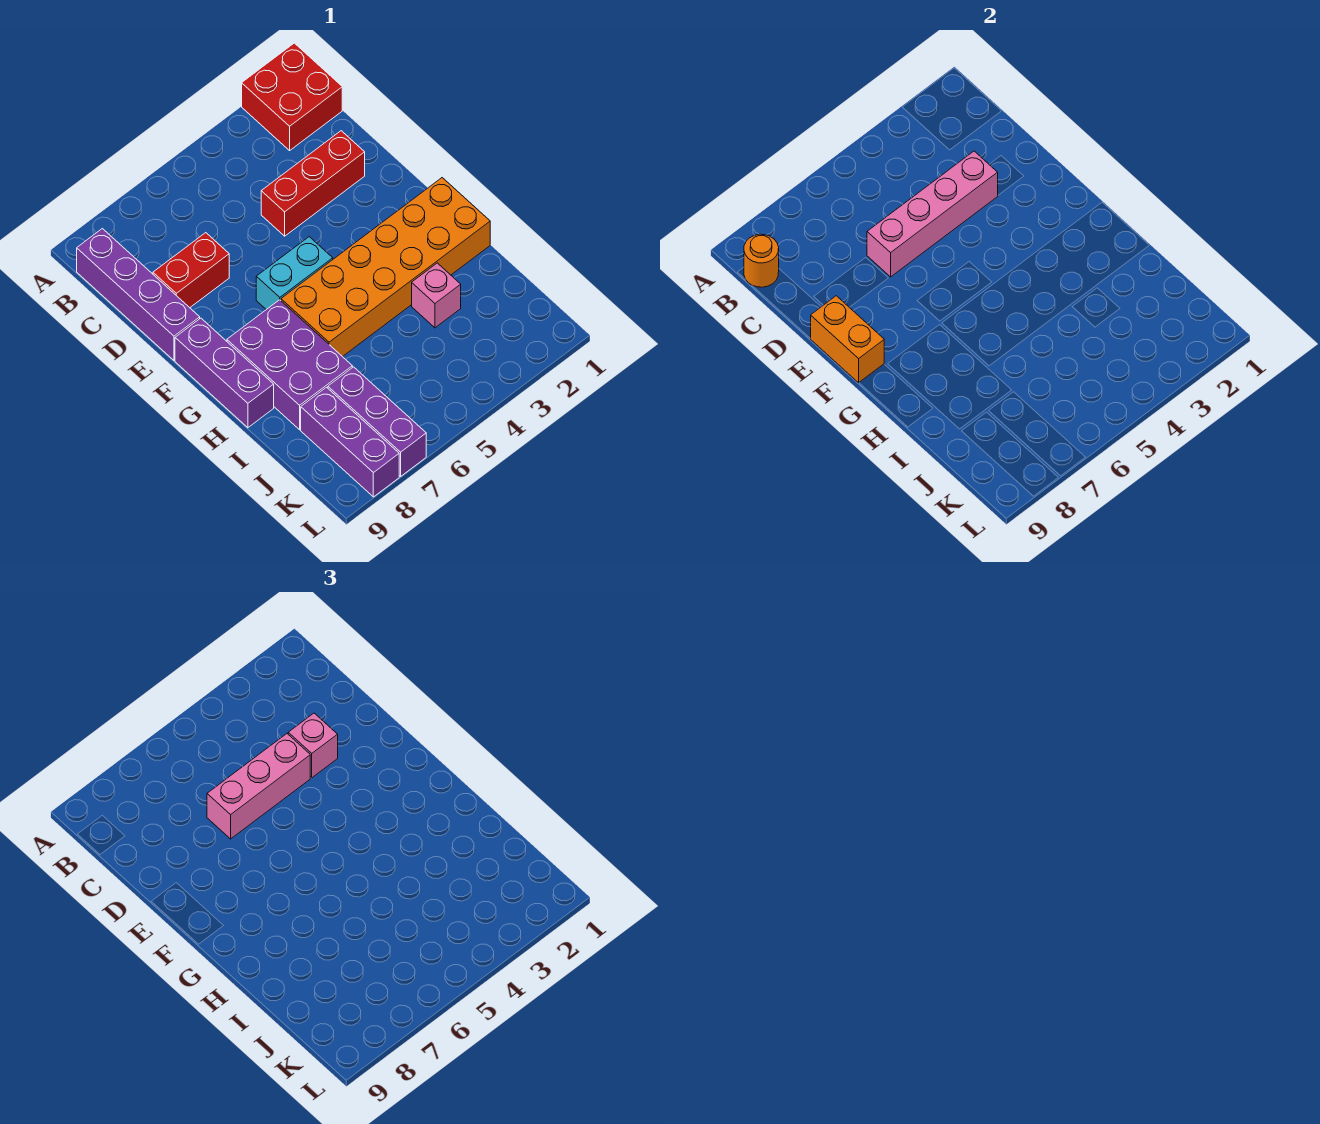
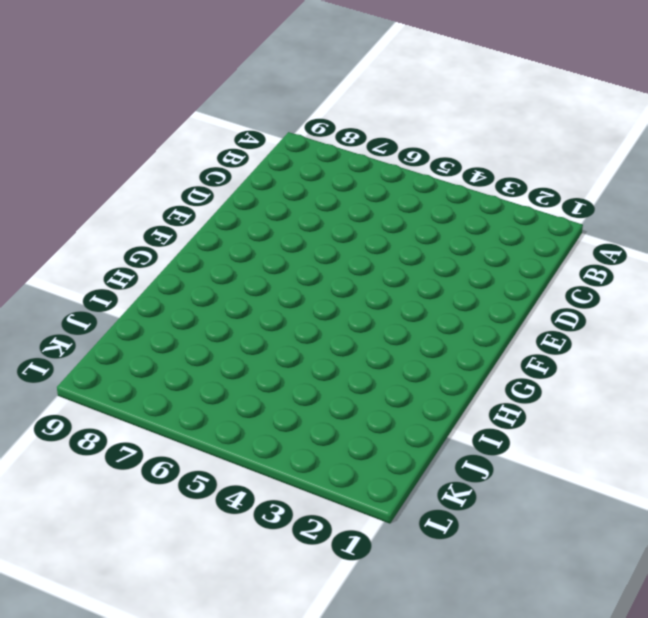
none -> red 2x2 brick [242,43,342,150]
none -> purple 1x4 brick [77,229,200,360]
none -> red 1x3 brick [261,131,365,236]

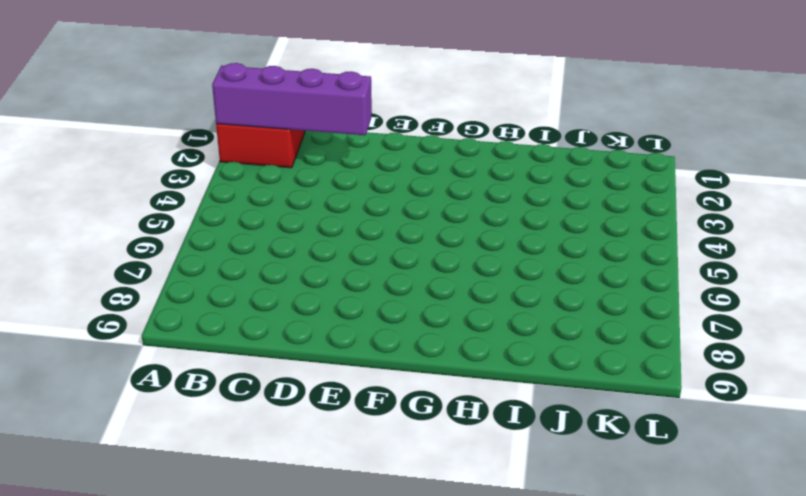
purple 1x4 brick [212,63,372,135] -> purple 1x4 brick moved to [77,229,200,360]
none -> red 1x3 brick [261,131,365,236]
none -> red 1x2 brick [153,233,229,308]
none -> cyan 1x2 brick [256,237,333,310]

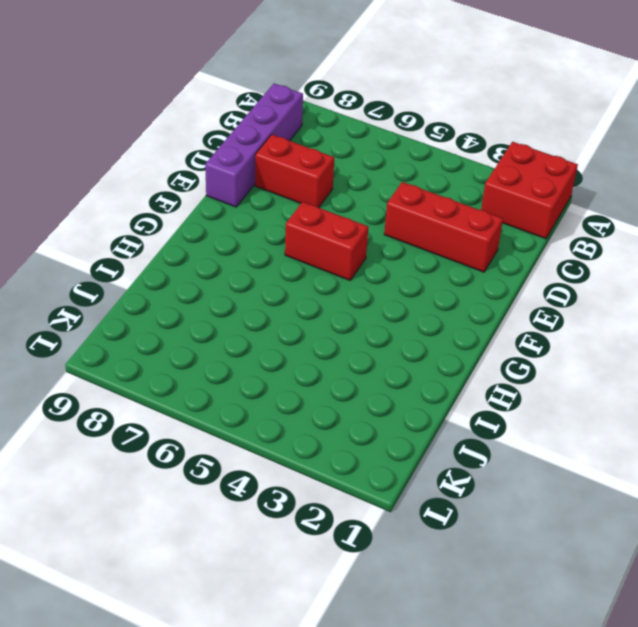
red 1x2 brick [285,202,368,280] -> cyan 1x2 brick [256,237,333,310]
none -> purple 1x3 brick [175,318,274,428]
none -> orange 2x6 brick [281,178,490,357]
none -> purple 2x3 brick [227,300,352,430]

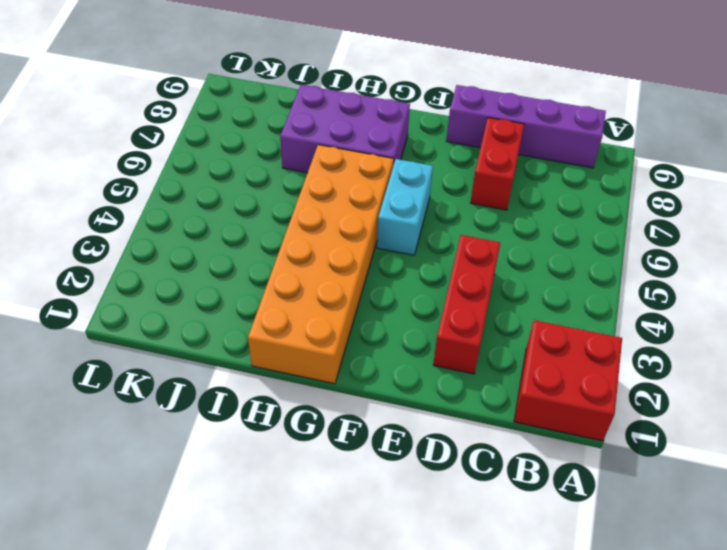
none -> purple 1x3 brick [175,318,274,428]
none -> pink 1x1 brick [412,263,461,328]
none -> purple 1x3 brick [328,367,426,476]

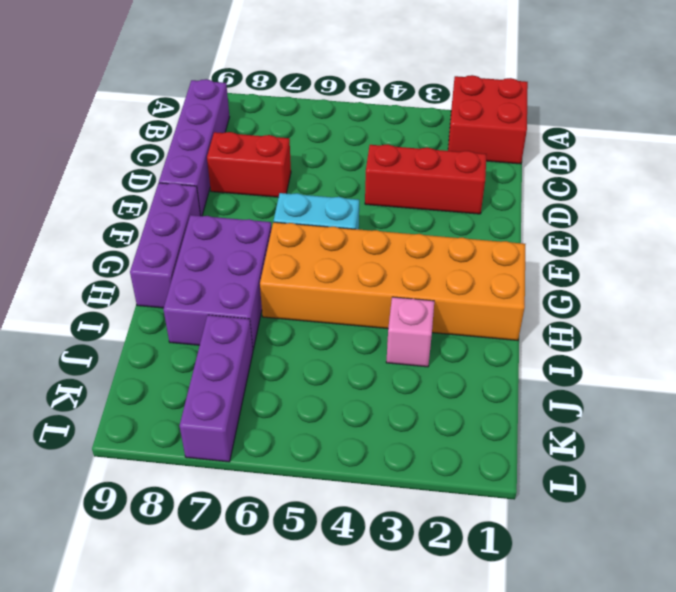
none -> purple 1x3 brick [301,387,399,497]
none -> orange 1x1 round brick [744,234,779,287]
none -> pink 1x4 brick [867,151,998,277]

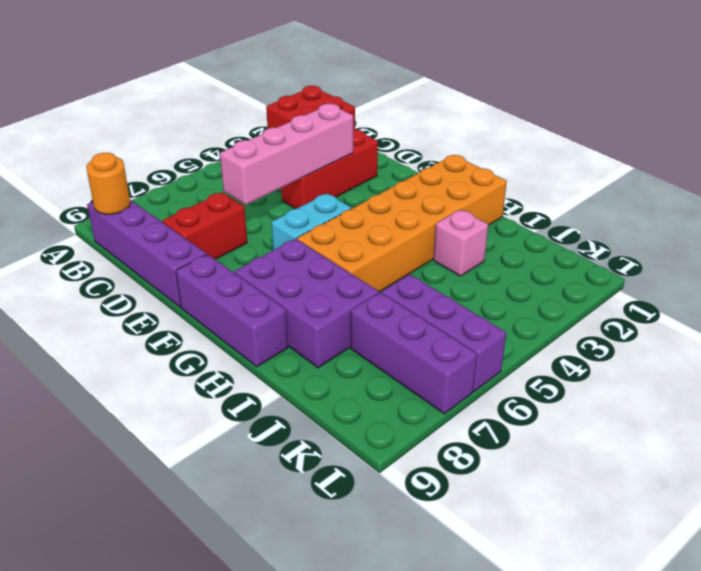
purple 1x3 brick [382,274,506,391] -> purple 1x3 brick moved to [301,387,399,497]
none -> orange 1x2 brick [810,296,884,383]
none -> pink 1x1 brick [288,713,338,778]
none -> pink 1x3 brick [207,734,310,839]

